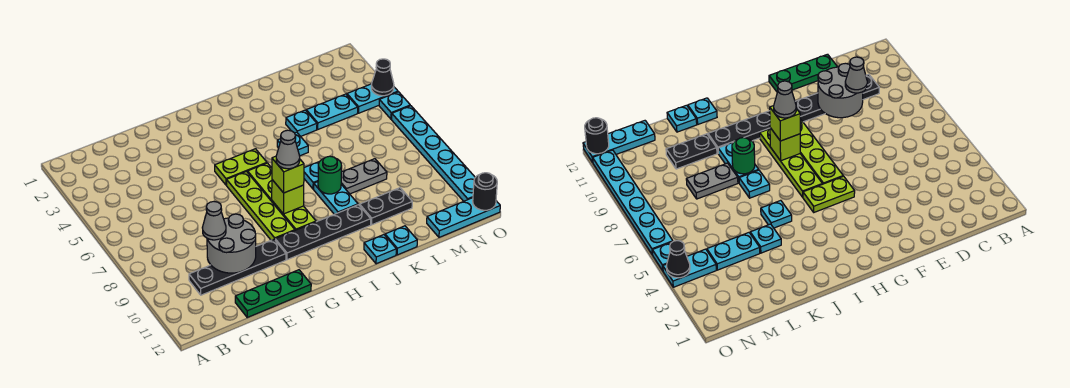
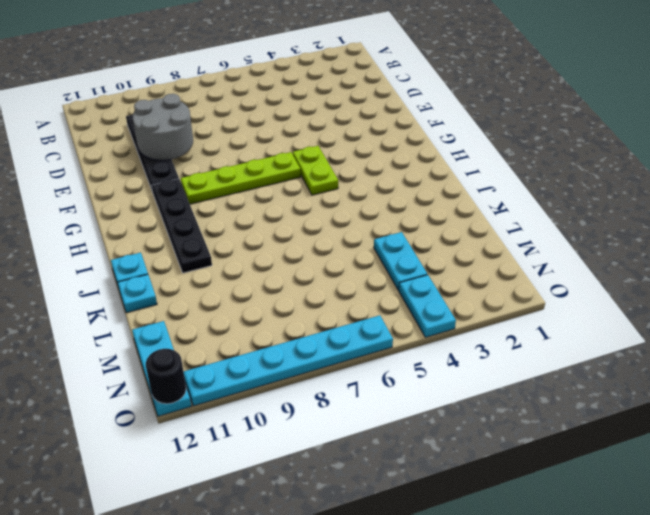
none -> green 1x3 plate [235,270,311,317]
none -> lime 1x4 plate [248,163,316,230]
none -> cyan 1x1 plate [277,132,308,156]

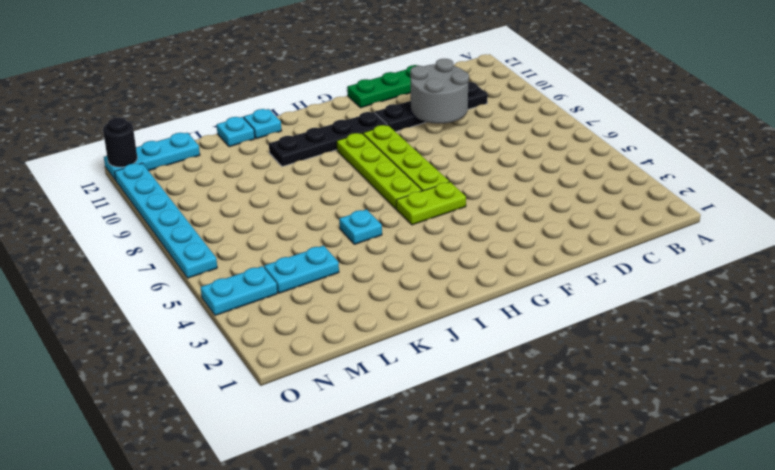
none -> cyan 1x1 plate [304,162,319,189]
none -> cyan 1x2 plate [314,182,358,214]
none -> cyan 1x1 plate [286,110,317,136]

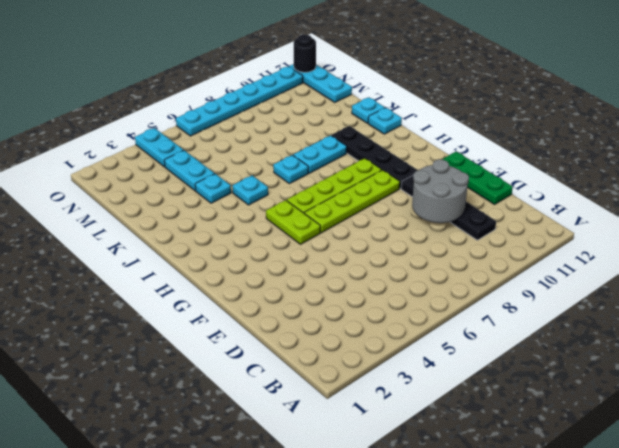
none -> grey 1x2 plate [341,159,387,194]
none -> black 1x2 plate [360,188,412,225]
none -> cyan 1x1 plate [379,92,410,119]

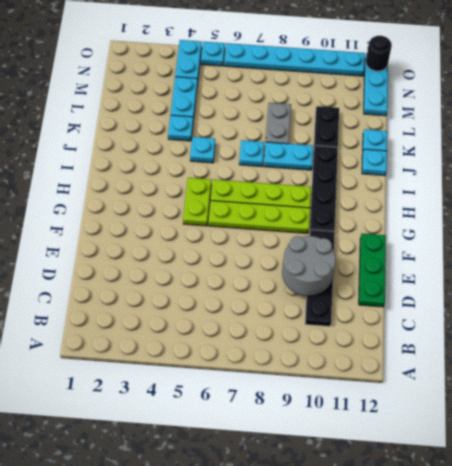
none -> lime 1x1 brick [272,180,304,214]
none -> green 1x1 round brick [318,156,342,194]
none -> black 1x1 cone [371,59,394,96]

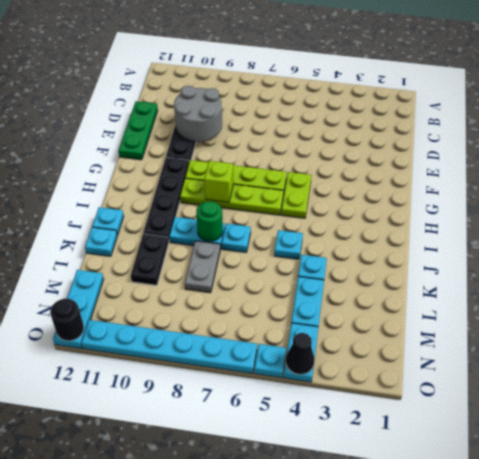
none -> grey 1x1 cone [202,202,226,240]
none -> lime 1x1 brick [272,156,304,193]
none -> grey 1x1 cone [276,130,300,169]

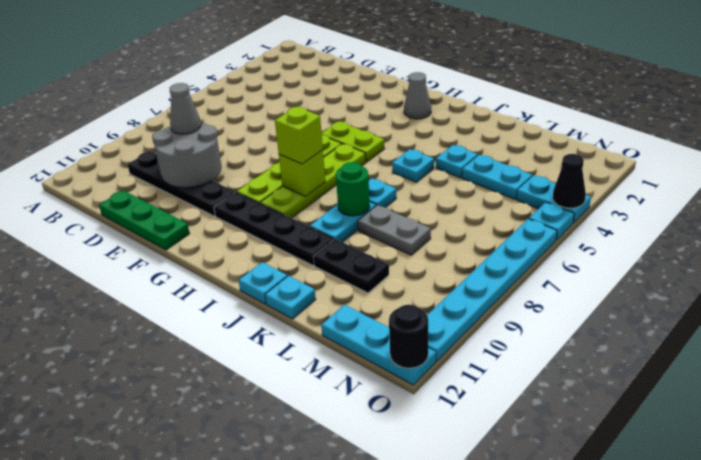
grey 1x1 cone [404,72,431,119] -> grey 1x1 cone moved to [276,130,300,169]

